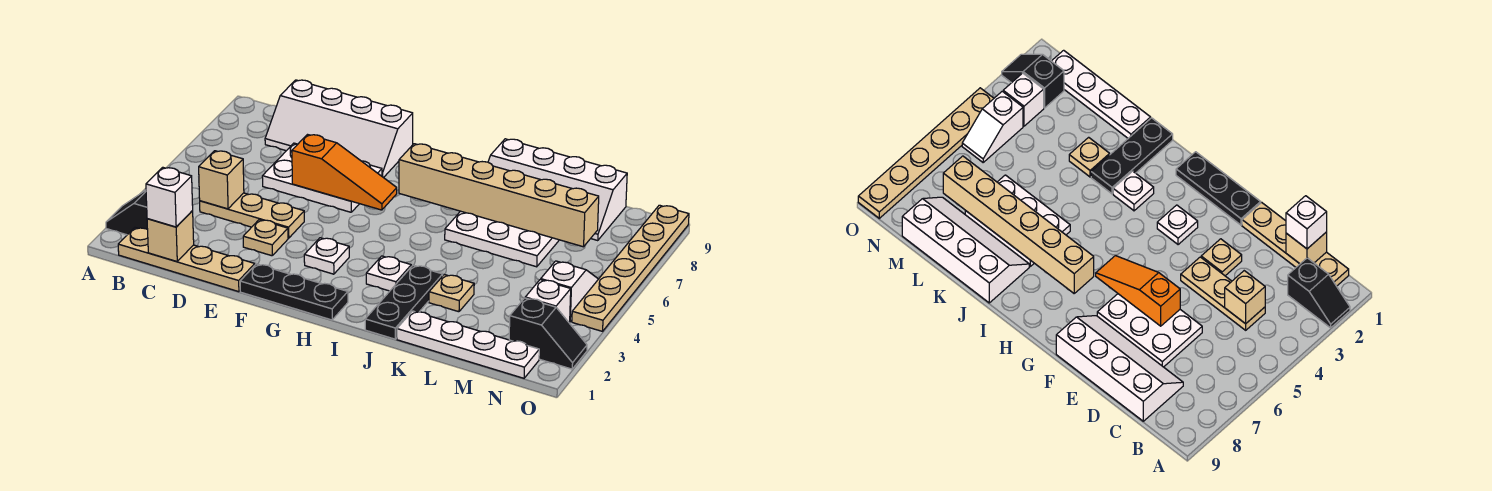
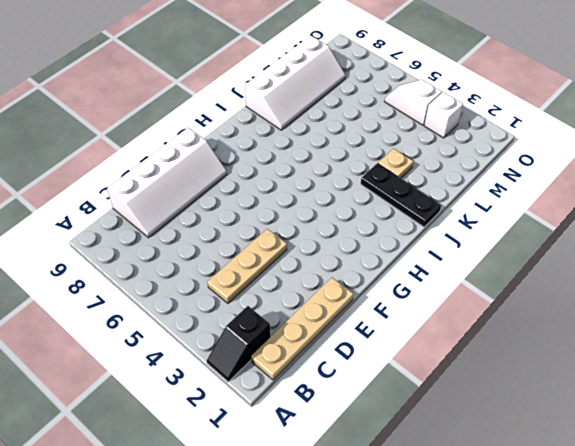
none -> white 2x3 plate [262,143,382,212]
none -> tan 1x1 plate [243,220,288,256]
none -> black 1x3 plate [240,264,348,320]

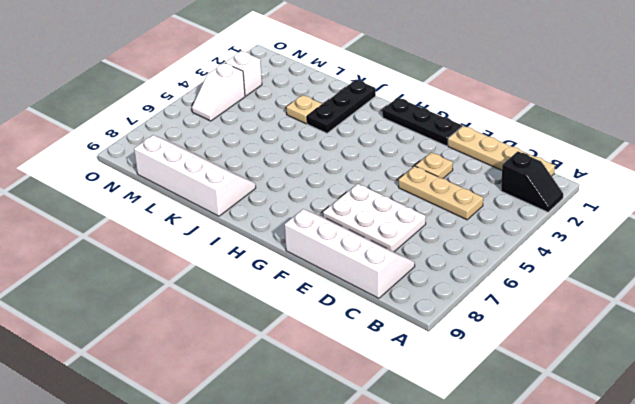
none -> white 1x1 plate [304,238,349,274]
none -> white 1x1 plate [366,256,411,291]
none -> white 2x3 plate [445,211,559,267]

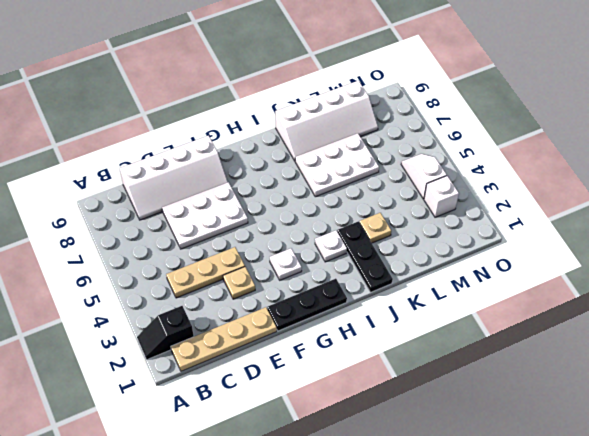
none -> white 1x4 plate [397,311,539,378]
none -> black 1x2 slope [509,298,587,369]
none -> tan 1x6 plate [572,205,689,331]

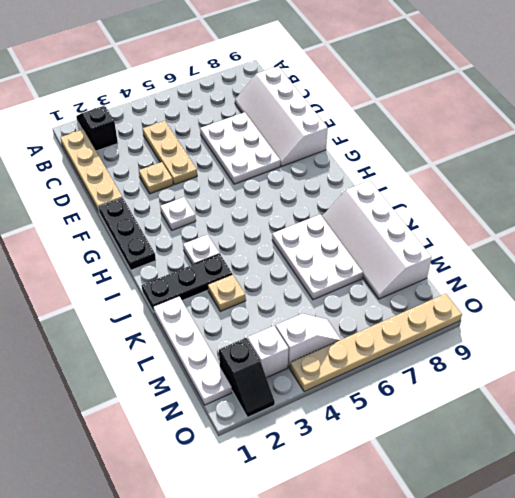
none -> tan 1x1 brick [147,211,194,262]
none -> tan 1x1 brick [199,151,244,209]
none -> orange 1x3 slope [292,135,397,210]

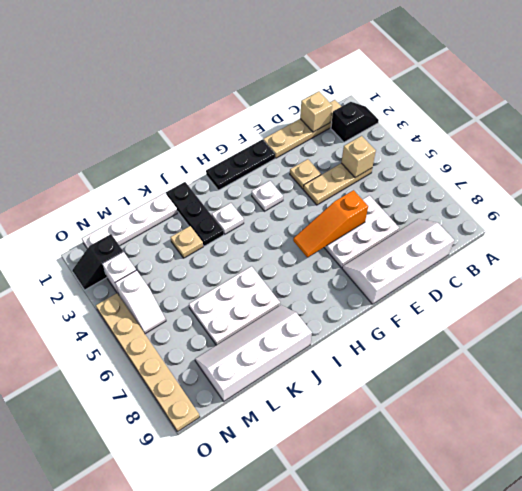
none -> tan 1x6 brick [399,144,599,247]
none -> white 1x1 brick [146,167,193,227]

